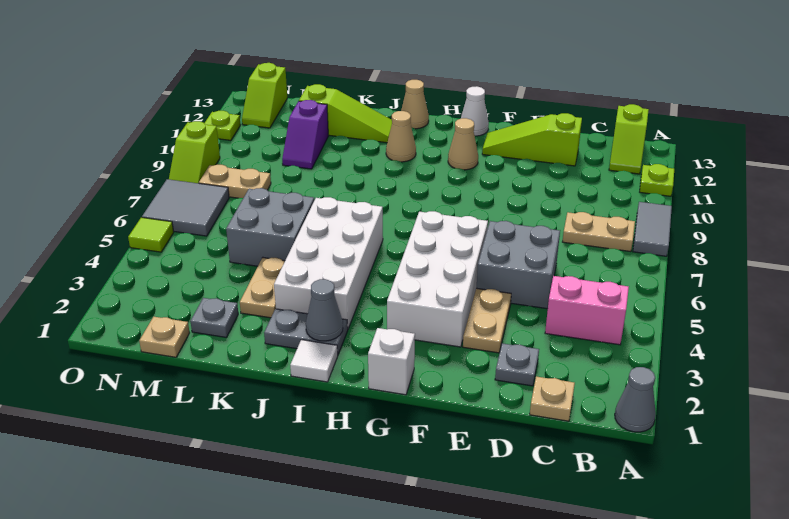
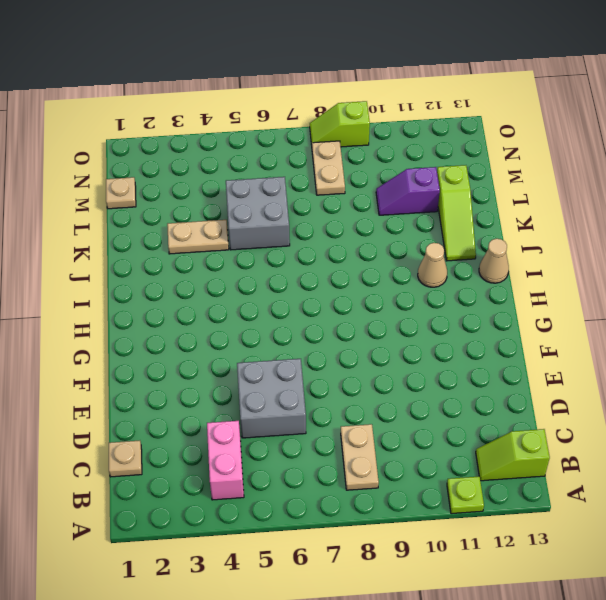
none -> grey 1x1 cone [615,367,656,432]
none -> grey 1x2 tile [633,202,672,256]
none -> grey 1x1 plate [495,343,539,386]
none -> lime 1x3 slope [482,113,582,166]

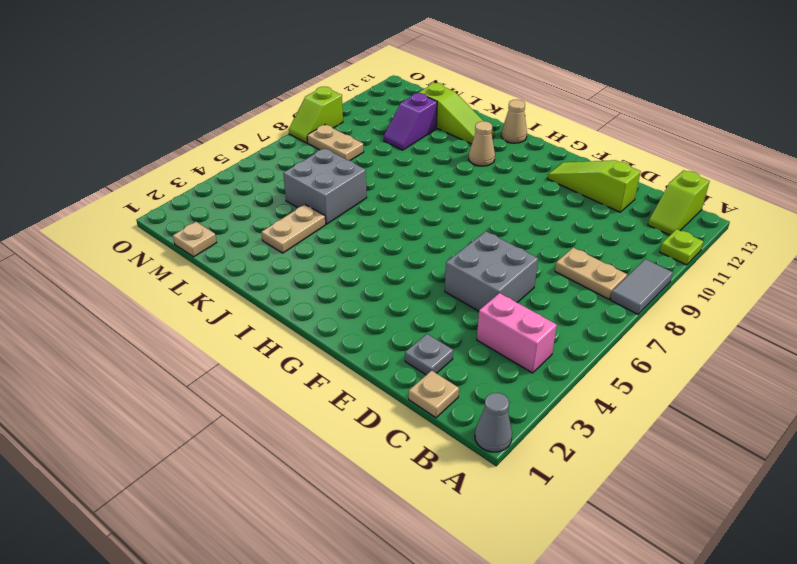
none -> tan 1x2 plate [463,288,511,353]
none -> white 2x4 brick [387,211,488,347]
none -> white 1x1 brick [368,328,415,395]
none -> tan 1x1 cone [448,118,478,170]

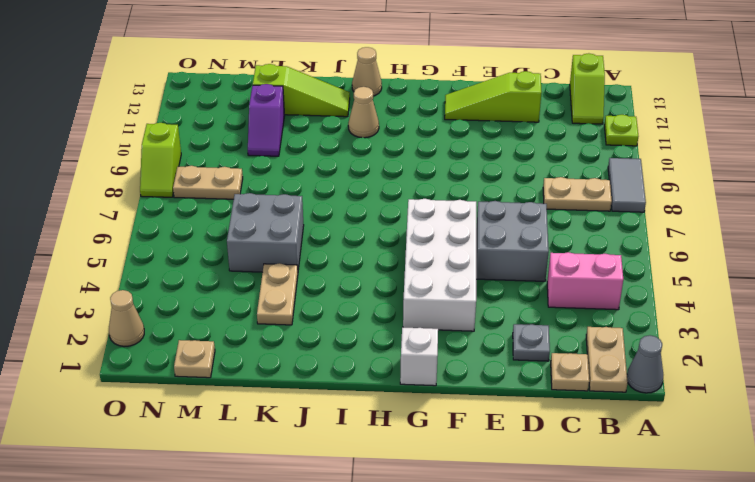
tan 1x2 plate [586,327,628,392] -> tan 1x2 plate moved to [463,288,511,353]
tan 1x1 cone [109,290,144,347] -> tan 1x1 cone moved to [448,118,478,170]
none -> white 1x1 cone [461,86,489,136]
none -> white 1x1 tile [290,340,338,382]
none -> grey 1x2 plate [264,309,348,354]
none -> white 2x4 brick [274,197,383,329]

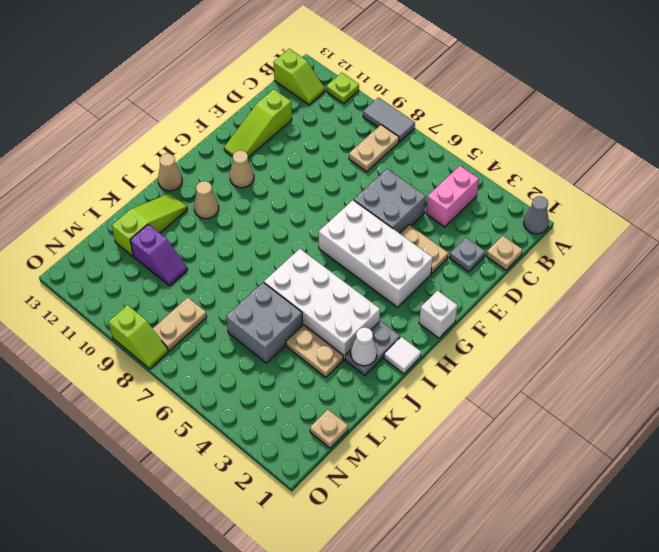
white 1x1 cone [351,327,377,366] -> white 1x1 cone moved to [461,86,489,136]
none -> grey 1x1 plate [190,298,238,337]
none -> grey 2x2 tile [142,179,229,236]
none -> lime 1x2 slope [242,63,287,128]
none -> lime 1x1 tile [128,217,174,252]

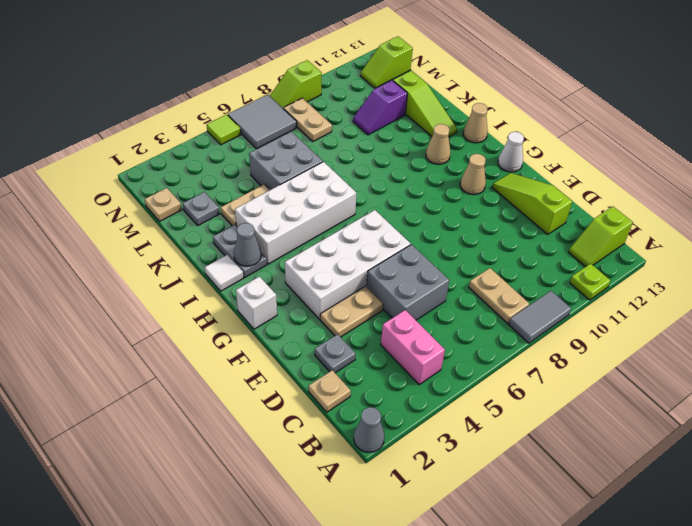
none -> lime 1x1 plate [204,111,240,140]

